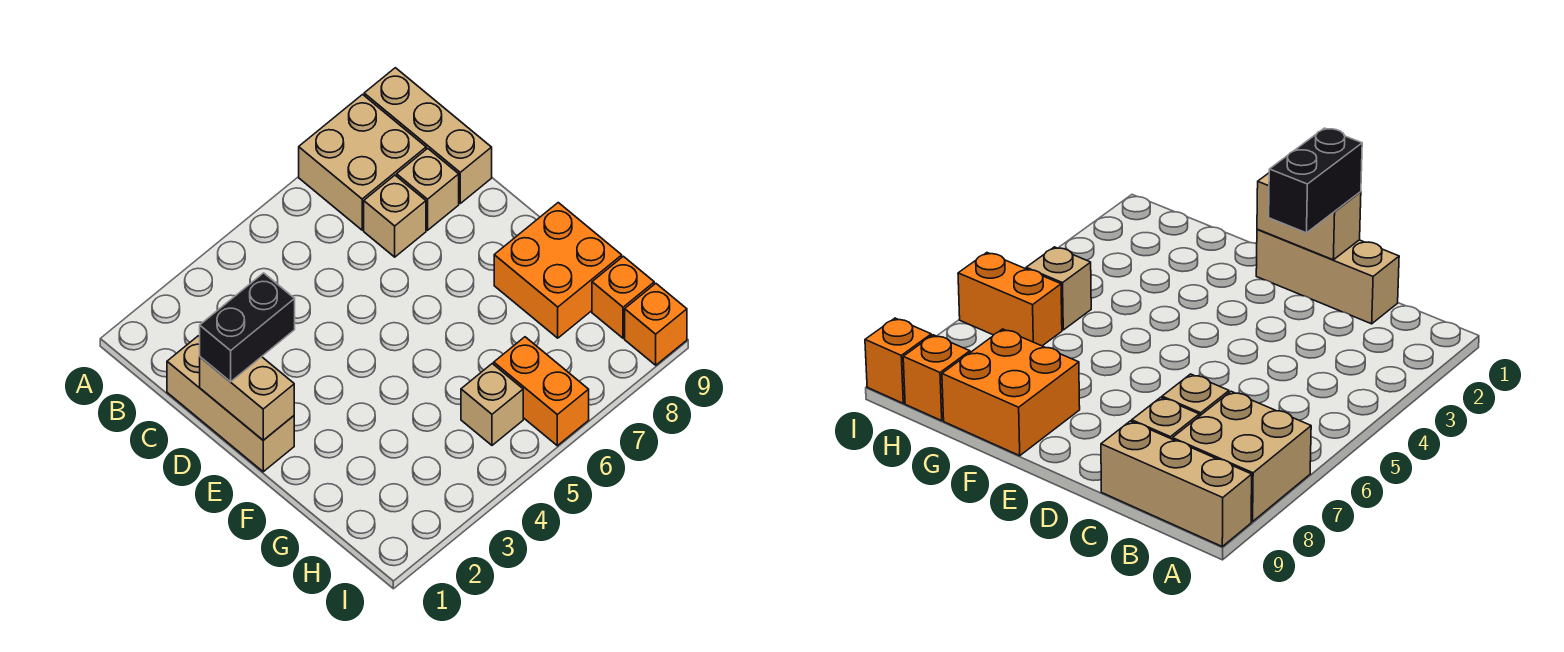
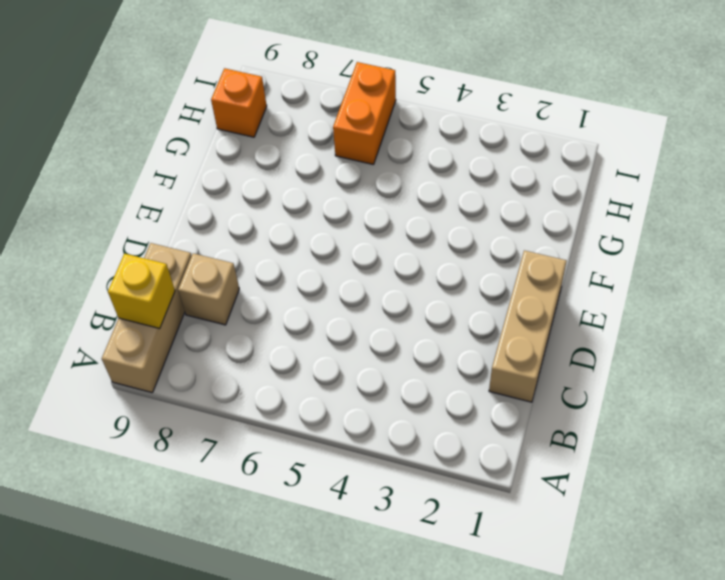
yellow 1x1 brick [108,254,175,328] -> none
none -> tan 2x2 brick [299,95,426,230]
none -> tan 1x1 brick [364,175,426,257]
none -> orange 2x2 brick [494,203,622,338]

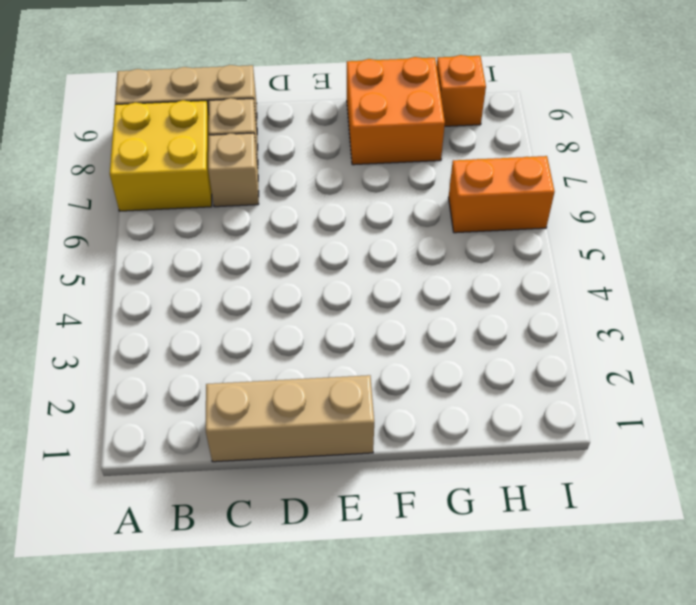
yellow 2x2 brick [110,100,212,211] -> tan 2x2 brick [299,95,426,230]
none -> tan 1x1 brick [461,364,523,445]
none -> orange 1x1 brick [625,284,687,365]
none -> tan 1x2 brick [200,357,294,440]

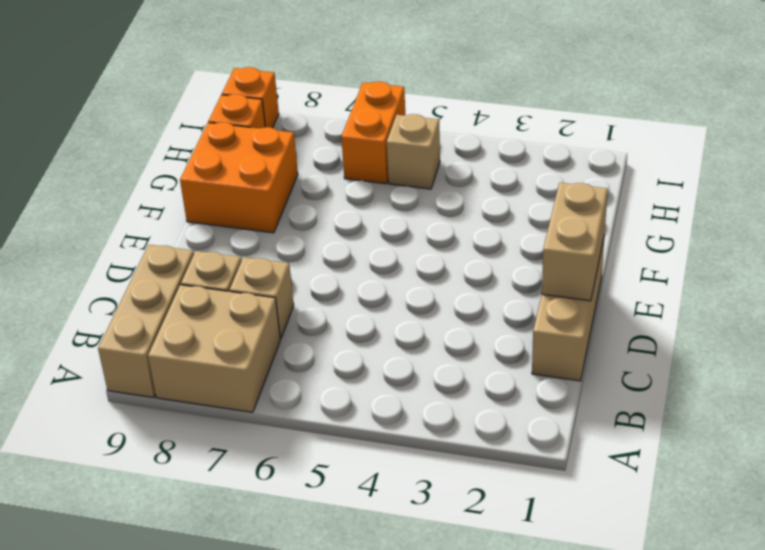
none -> black 1x2 brick [200,273,295,382]

